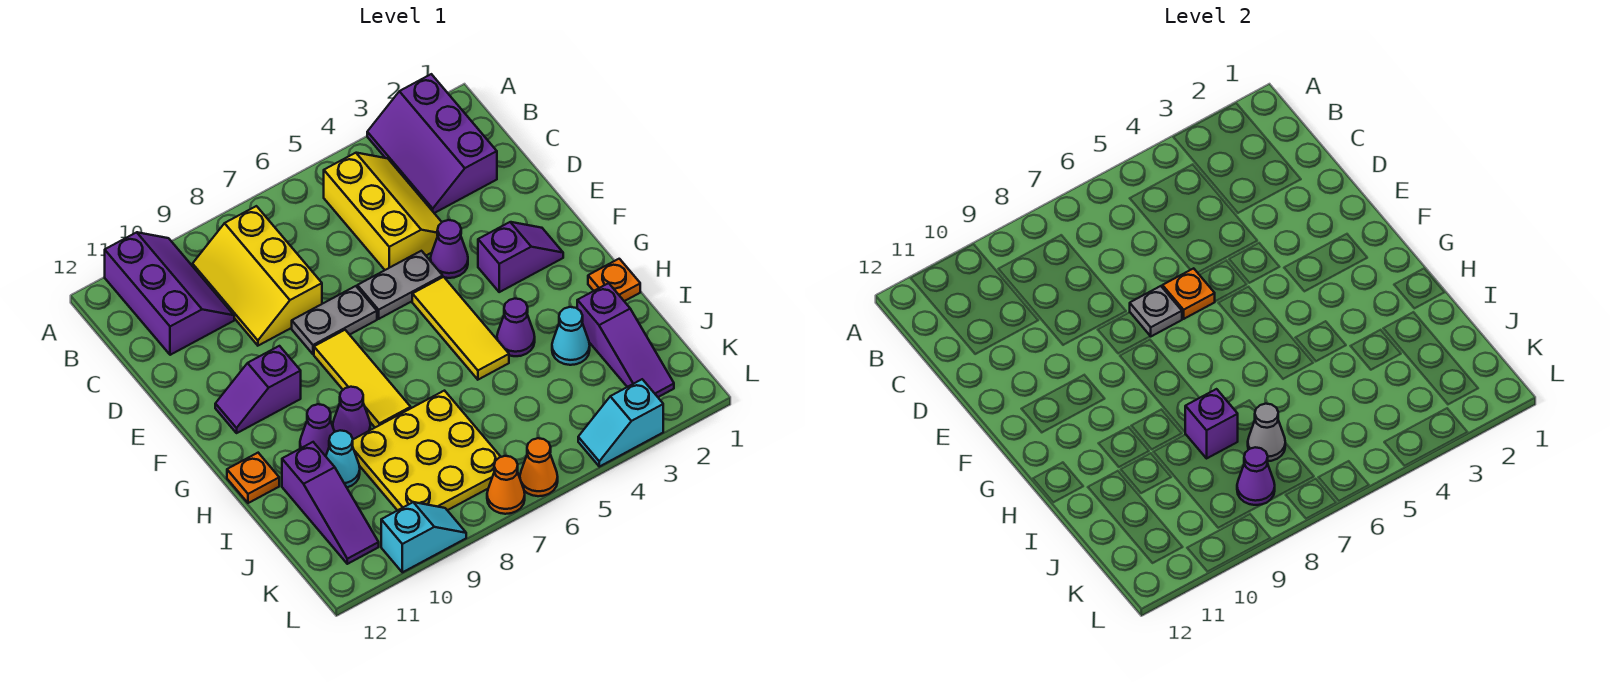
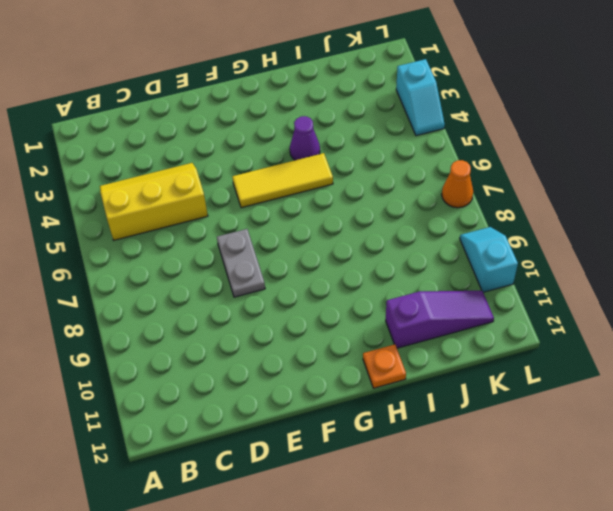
none -> purple 2x3 slope [367,74,497,213]
none -> purple 2x3 slope [105,232,234,355]
none -> yellow 2x3 slope [192,206,322,346]
none -> purple 1x1 cone [430,220,468,278]

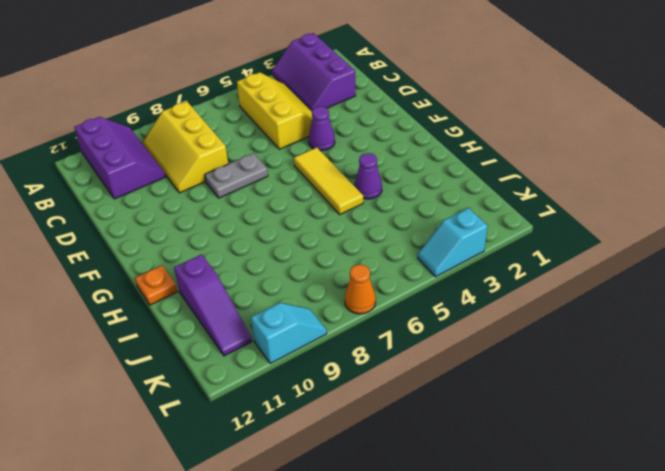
none -> grey 1x2 plate [357,251,443,319]
none -> purple 1x2 slope [478,222,563,292]
none -> yellow 1x3 tile [314,330,411,427]
none -> purple 1x2 slope [215,346,301,433]

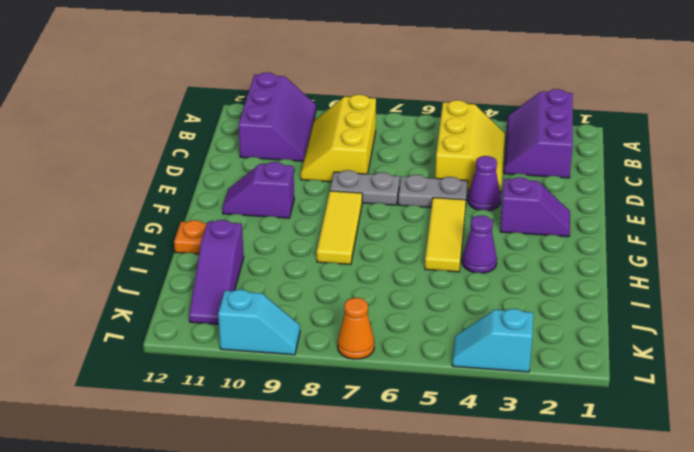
none -> orange 1x1 plate [588,259,640,301]
none -> purple 1x1 cone [333,387,370,439]
none -> purple 1x1 cone [300,404,334,456]
none -> purple 1x3 slope [577,283,674,397]

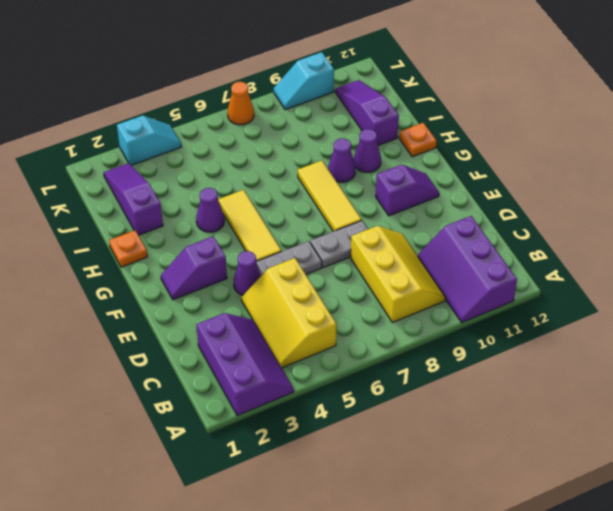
none -> cyan 1x1 cone [552,307,590,365]
none -> yellow 3x3 plate [353,391,501,511]
none -> cyan 1x1 cone [326,430,360,487]
none -> orange 1x1 cone [520,438,558,496]

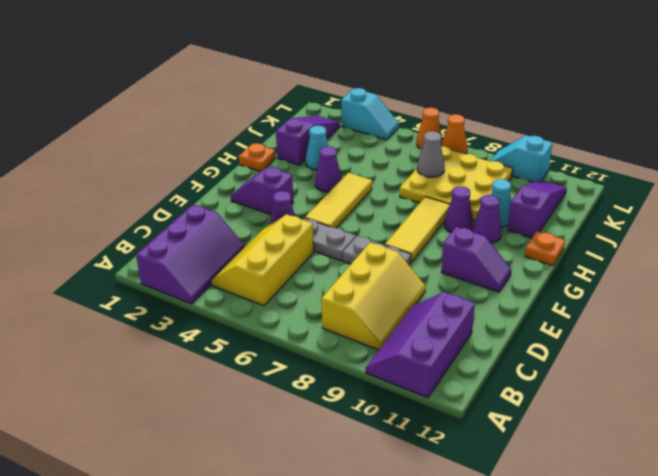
none -> orange 1x1 plate [1162,268,1215,319]
none -> grey 1x1 plate [1130,286,1182,336]
none -> purple 1x1 brick [1185,389,1238,458]
none -> purple 1x1 cone [1237,447,1275,505]

